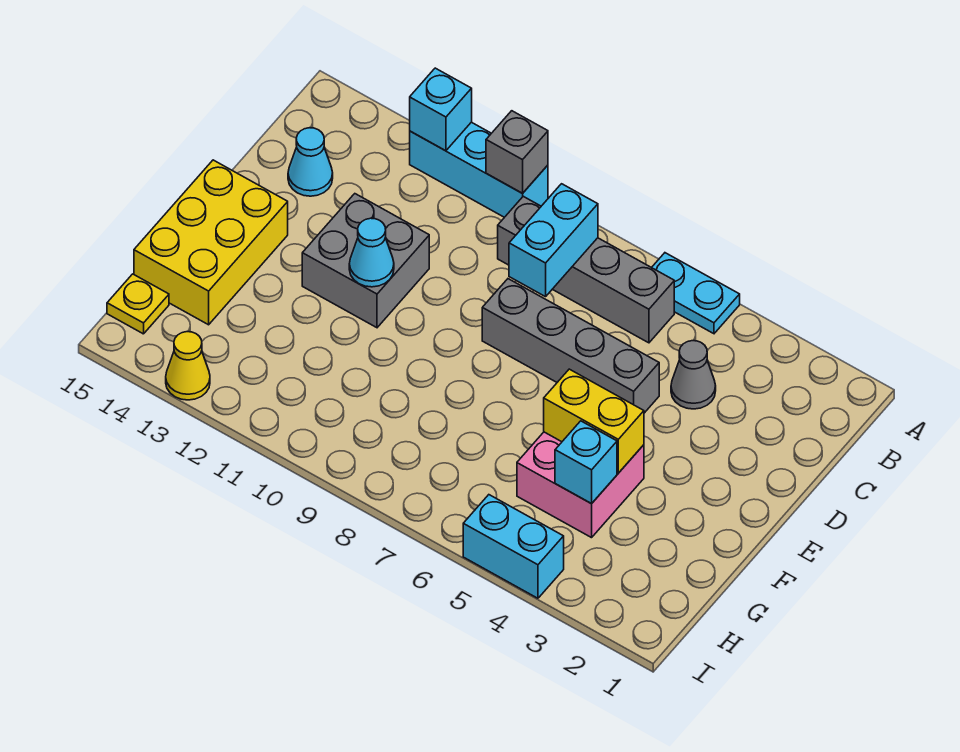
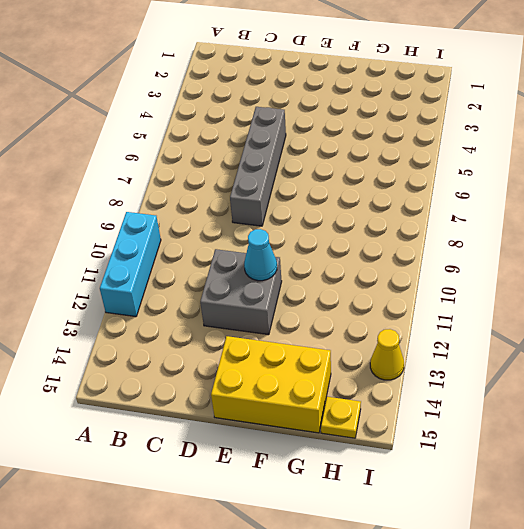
none -> cyan 1x2 plate [652,253,740,334]
none -> grey 1x4 brick [498,196,674,343]
none -> grey 1x1 cone [671,341,716,409]

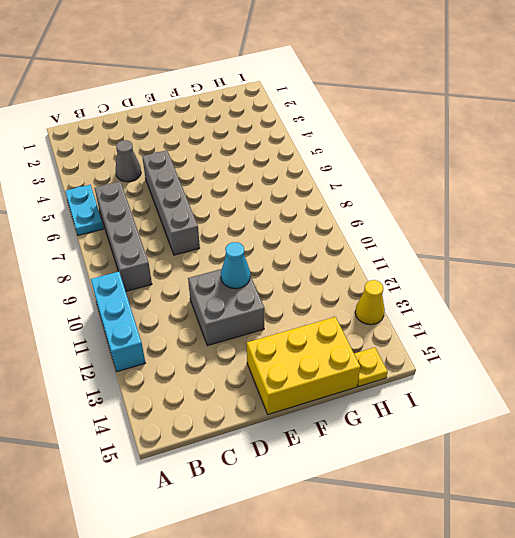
none -> cyan 1x1 cone [288,128,333,196]
none -> pink 2x2 brick [517,432,644,538]
none -> cyan 1x2 brick [463,495,564,598]

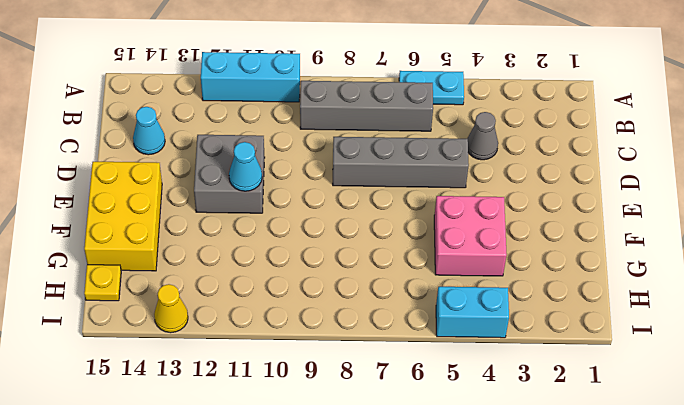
none -> grey 1x1 brick [486,111,548,193]
none -> cyan 1x1 brick [410,68,472,151]
none -> cyan 1x2 brick [509,184,598,297]

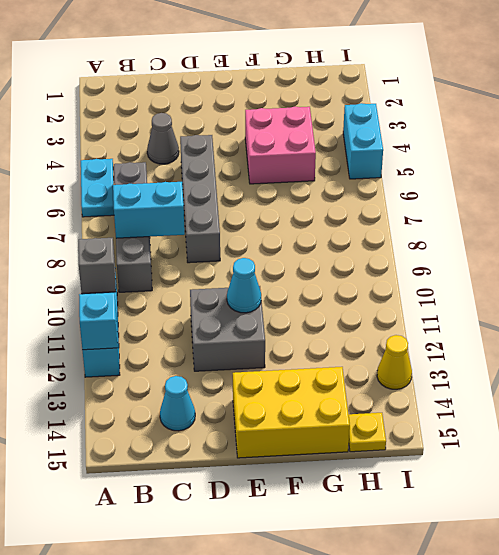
none -> yellow 1x2 brick [544,369,644,473]
none -> cyan 1x1 brick [555,421,617,504]

